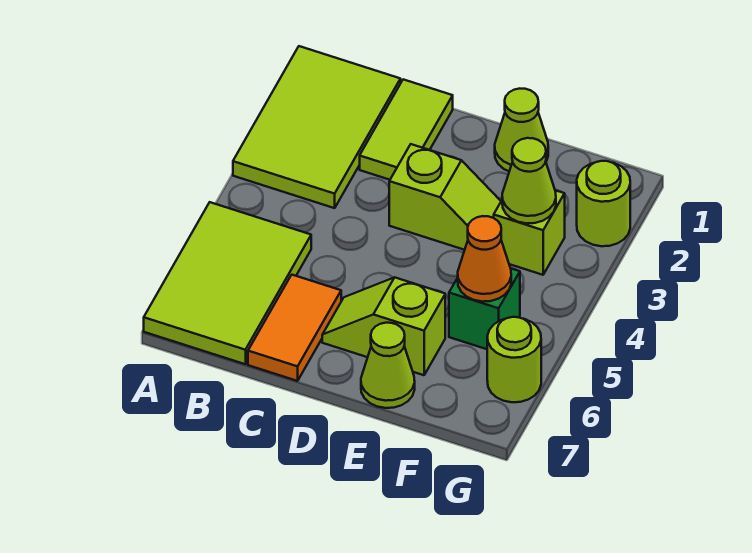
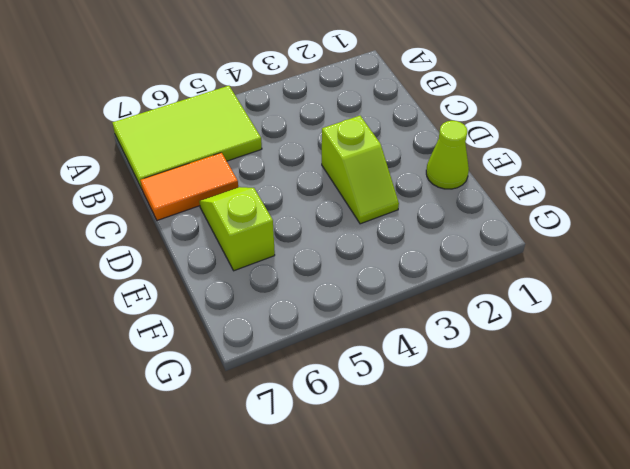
none -> lime 2x3 tile [233,46,401,208]
none -> lime 1x2 tile [360,79,453,180]
none -> lime 1x1 cone [361,323,415,408]

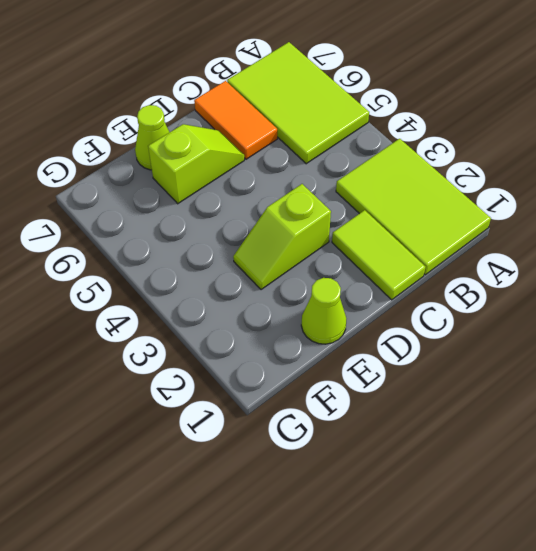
none -> lime 1x1 brick [494,190,565,275]
none -> green 1x1 brick [449,269,520,349]
none -> lime 1x1 round brick [577,161,630,246]

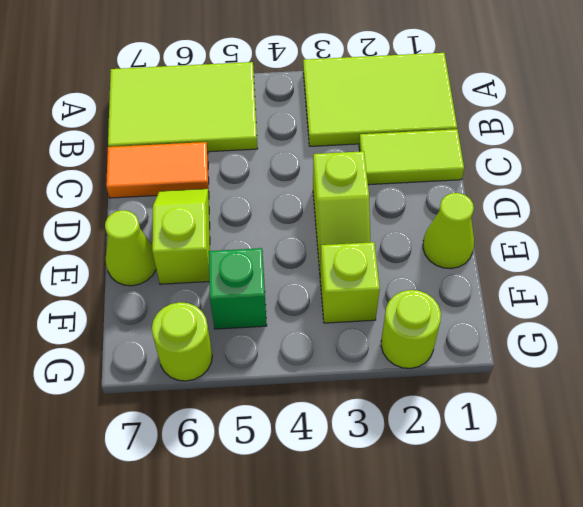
none -> lime 1x1 cone [502,138,556,223]
none -> orange 1x1 cone [458,216,511,302]

